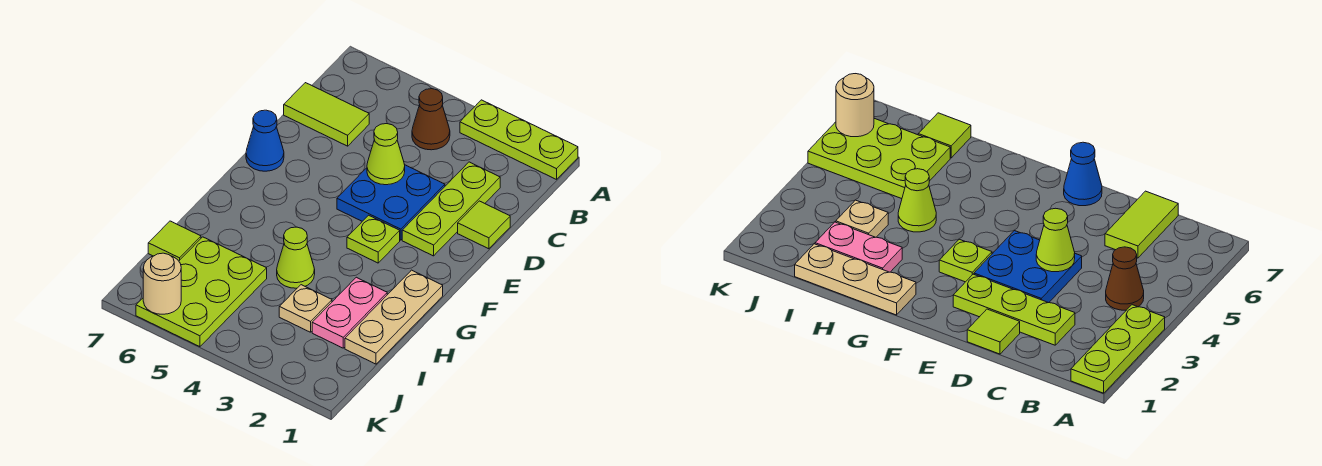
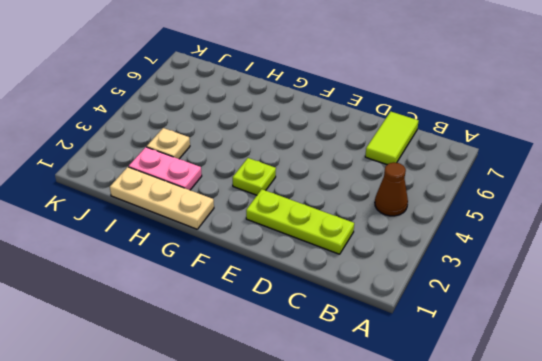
none -> lime 1x3 plate [460,100,578,179]
none -> lime 1x1 tile [458,201,510,249]
none -> blue 2x2 plate [337,165,445,240]

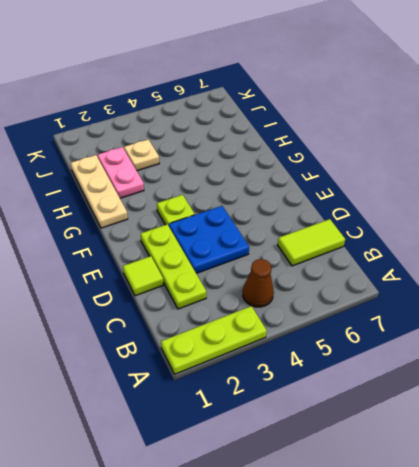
none -> blue 1x1 cone [246,110,284,171]
none -> lime 1x1 cone [277,227,315,288]
none -> lime 2x3 plate [136,237,267,347]

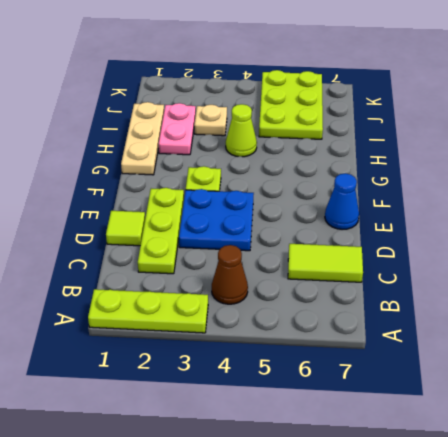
none -> lime 1x1 tile [148,221,201,261]
none -> lime 1x1 cone [367,124,405,185]
none -> tan 1x1 round brick [143,253,181,314]

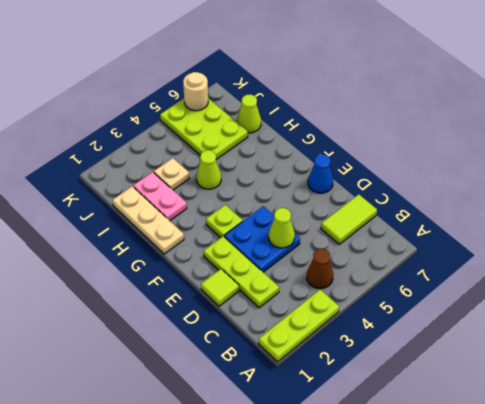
lime 1x1 cone [237,95,261,133] -> lime 1x1 tile [148,221,201,261]

